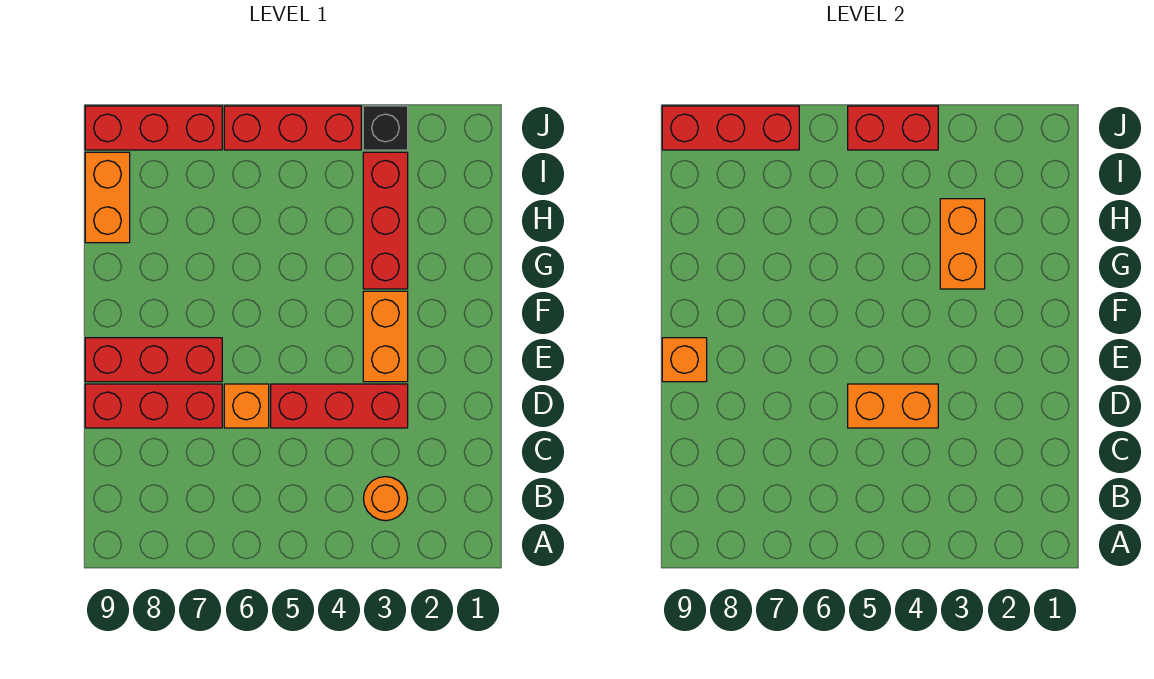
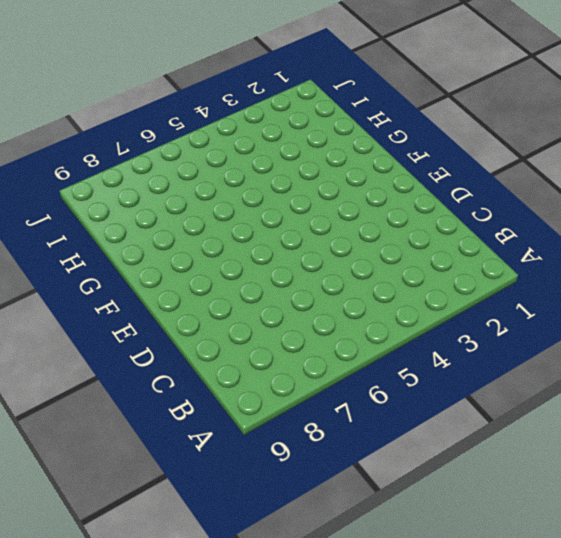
none -> orange 1x1 round brick [363,477,408,521]
none -> red 1x3 brick [271,384,408,428]
none -> orange 1x1 brick [224,384,269,428]

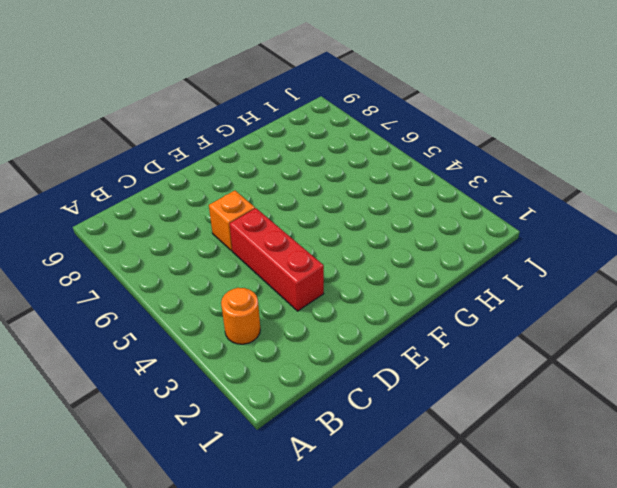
none -> red 1x3 brick [85,384,222,428]
none -> orange 1x2 brick [363,291,408,382]
none -> red 1x3 brick [85,338,222,382]

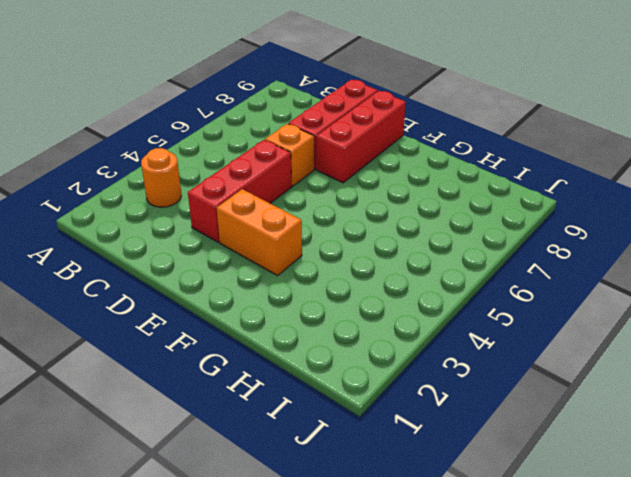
none -> red 1x3 brick [363,152,408,289]
none -> orange 1x2 brick [85,152,130,243]
none -> black 1x1 brick [363,106,408,150]

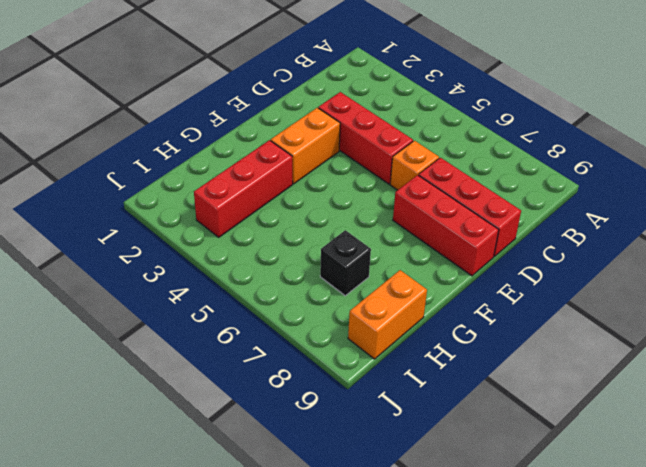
black 1x1 brick [320,230,371,296] -> black 1x1 brick moved to [363,106,408,150]
none -> orange 1x1 round brick [363,477,408,521]
none -> red 1x3 brick [224,106,361,150]
none -> red 1x3 brick [85,106,222,150]

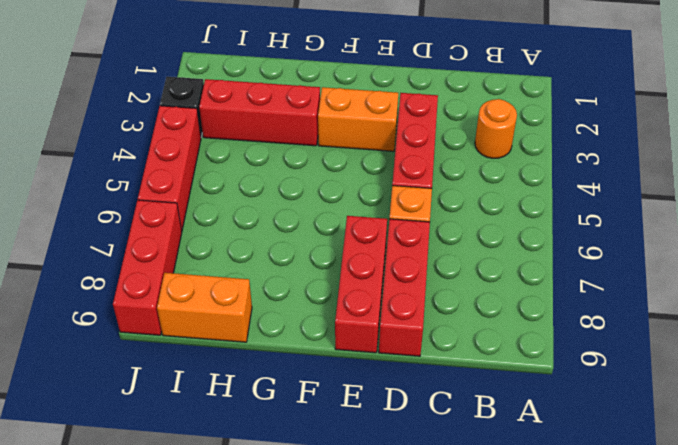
none -> orange 1x2 brick [848,384,938,428]
none -> orange 1x1 brick [662,338,707,382]
none -> orange 1x2 brick [940,199,985,289]

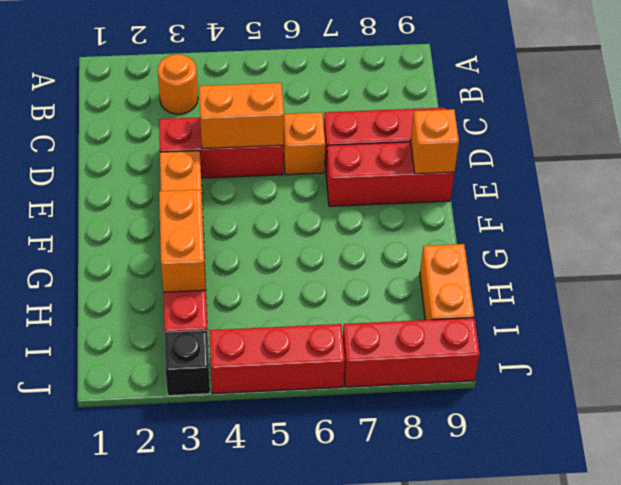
none -> red 1x2 brick [848,106,938,150]
none -> red 1x3 brick [662,106,799,150]

